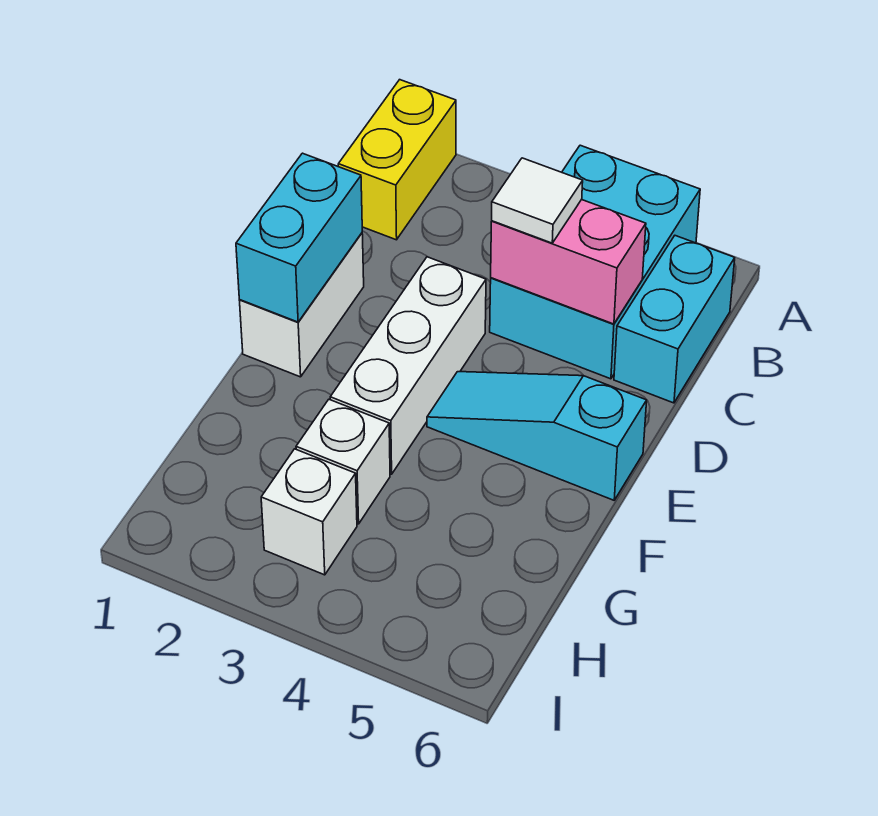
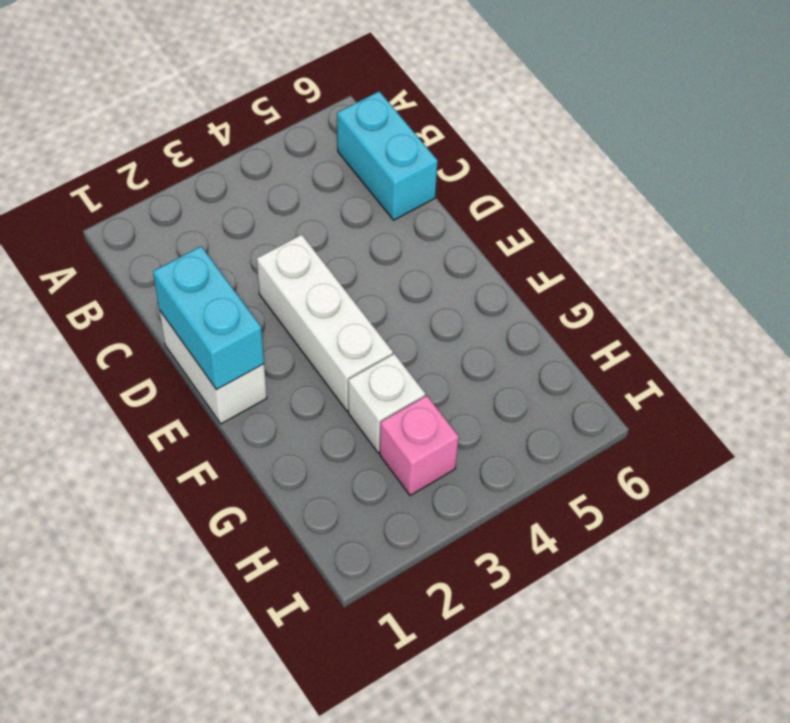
pink 1x1 brick [380,396,459,496] -> white 1x1 brick [261,449,357,575]
none -> yellow 1x2 brick [338,80,456,240]
none -> cyan 2x3 brick [490,145,700,379]

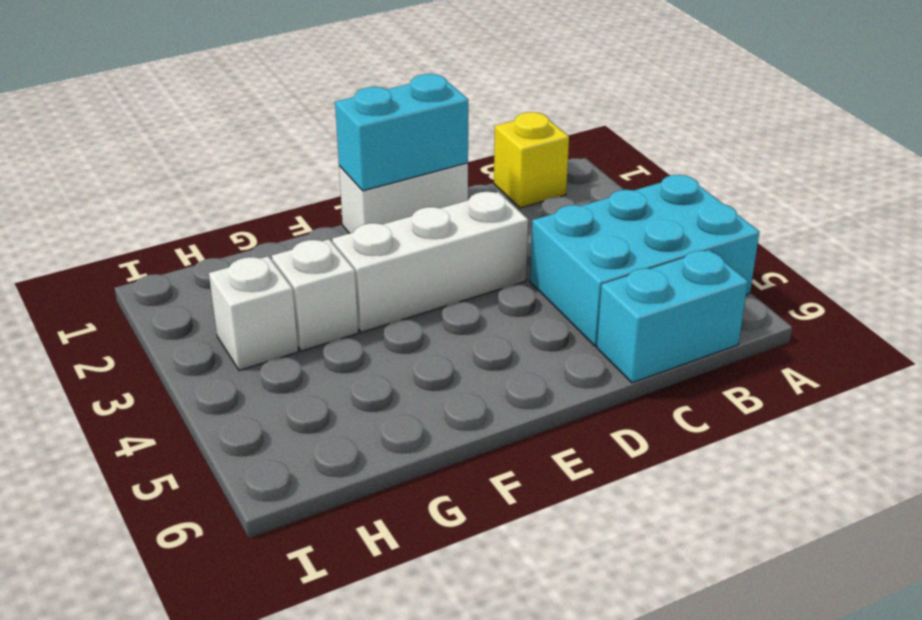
yellow 1x1 brick [494,112,569,208] -> yellow 1x2 brick [338,80,456,240]
none -> cyan 1x3 slope [427,372,647,500]
none -> pink 1x2 brick [491,200,646,324]

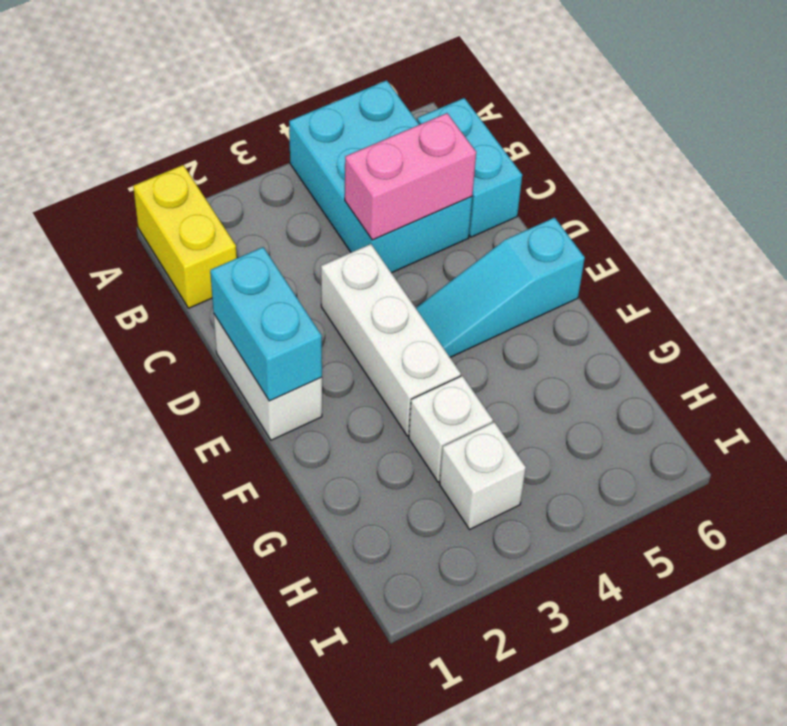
none -> white 1x1 tile [492,158,583,243]

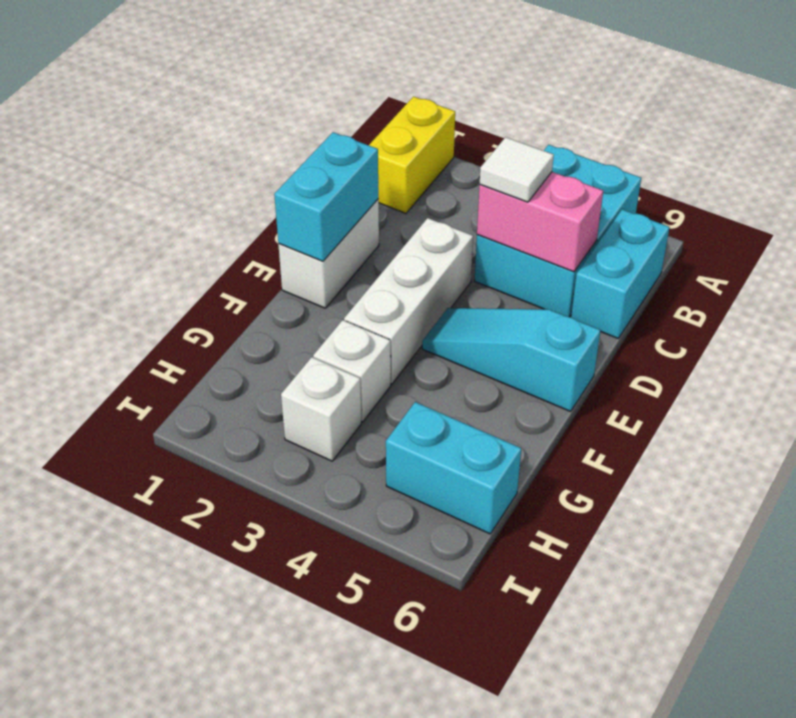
cyan 1x2 brick [386,402,521,534] -> none

